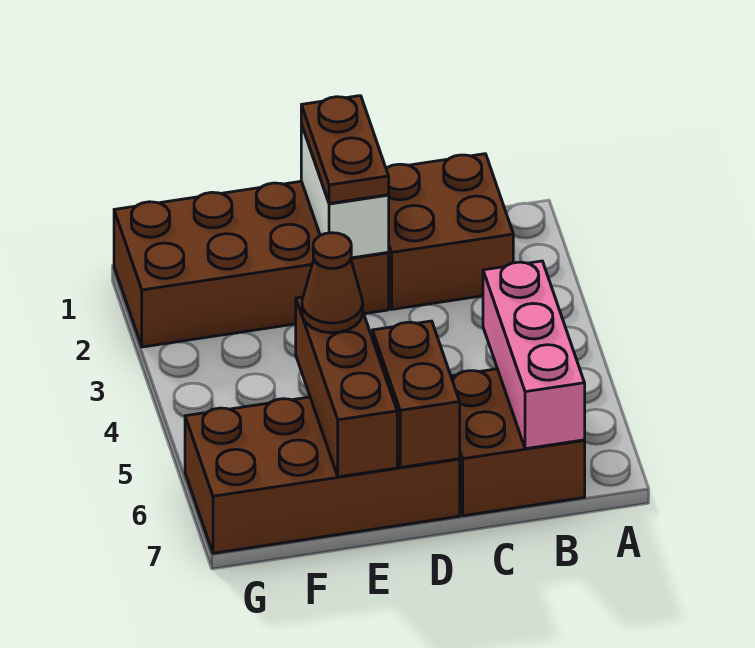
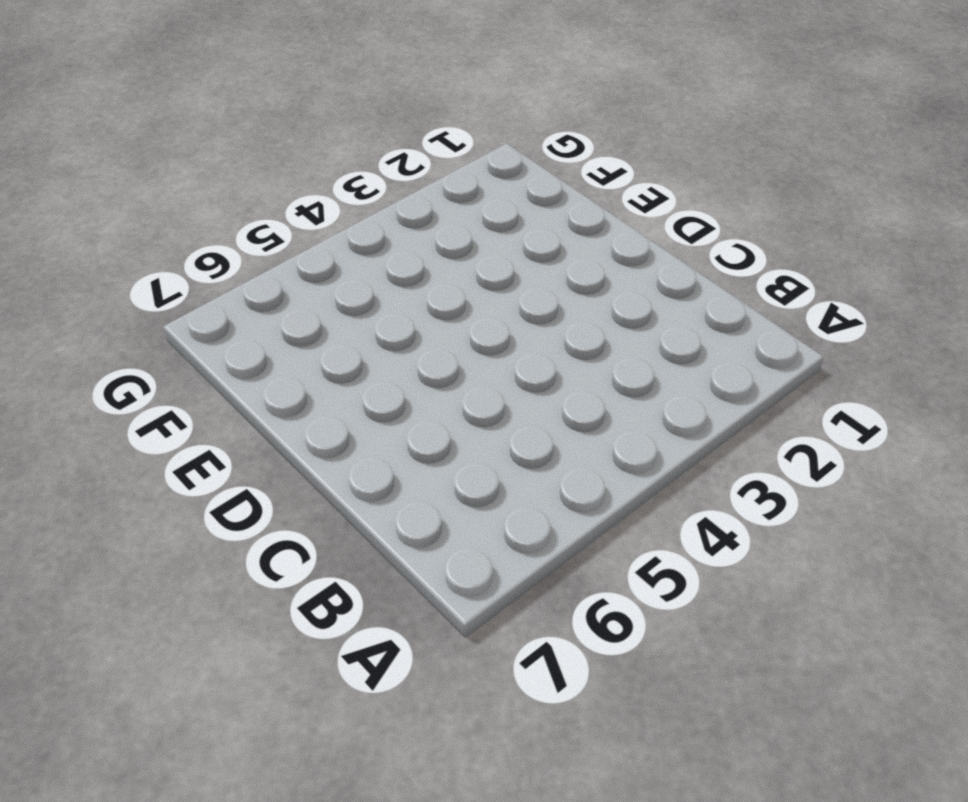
none -> brown 2x2 brick [386,154,513,309]
none -> brown 2x2 brick [451,369,585,516]

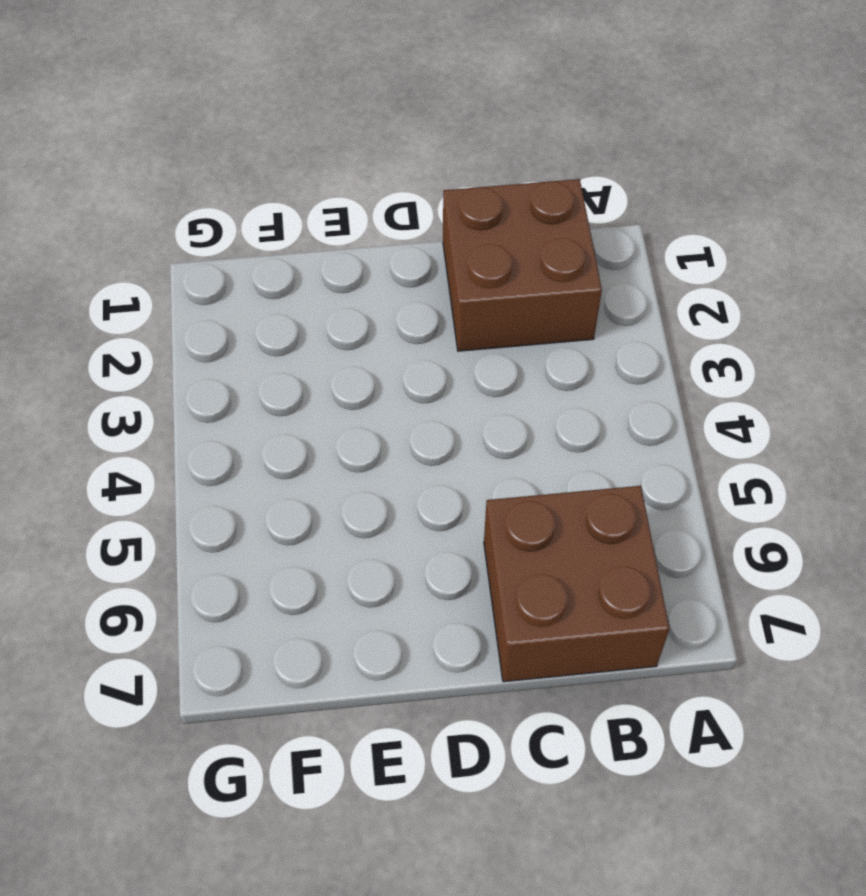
none -> brown 2x4 brick [114,181,389,347]
none -> brown 2x4 brick [185,397,460,553]

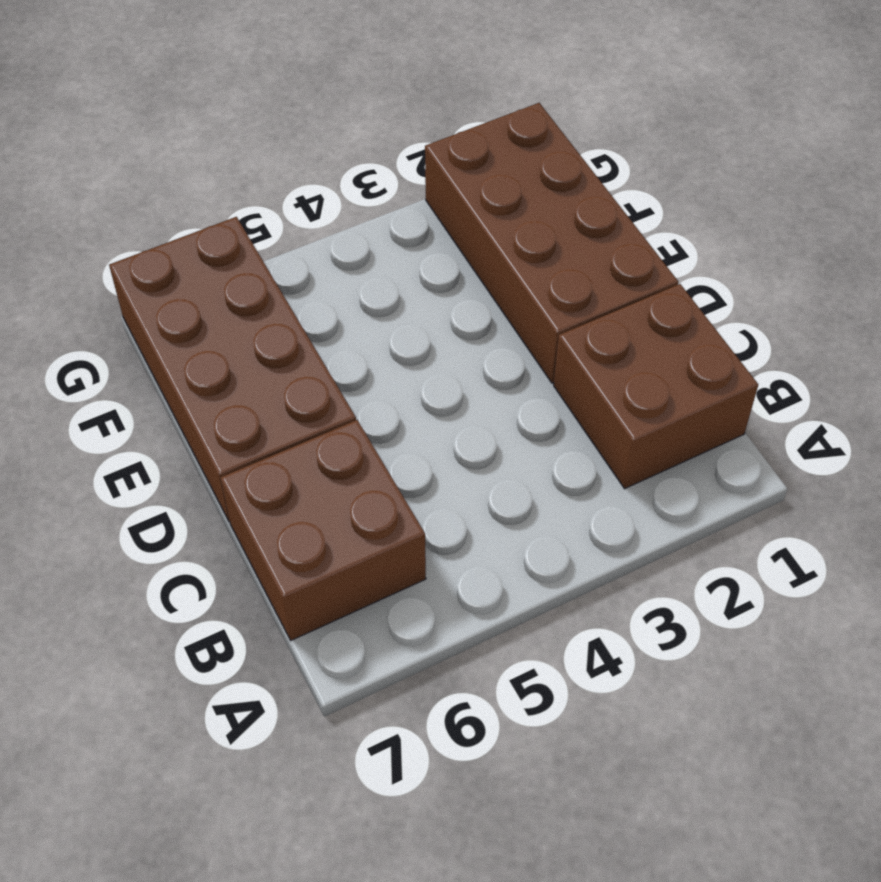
none -> pink 1x3 brick [483,261,585,449]
none -> white 1x2 brick [301,124,389,258]

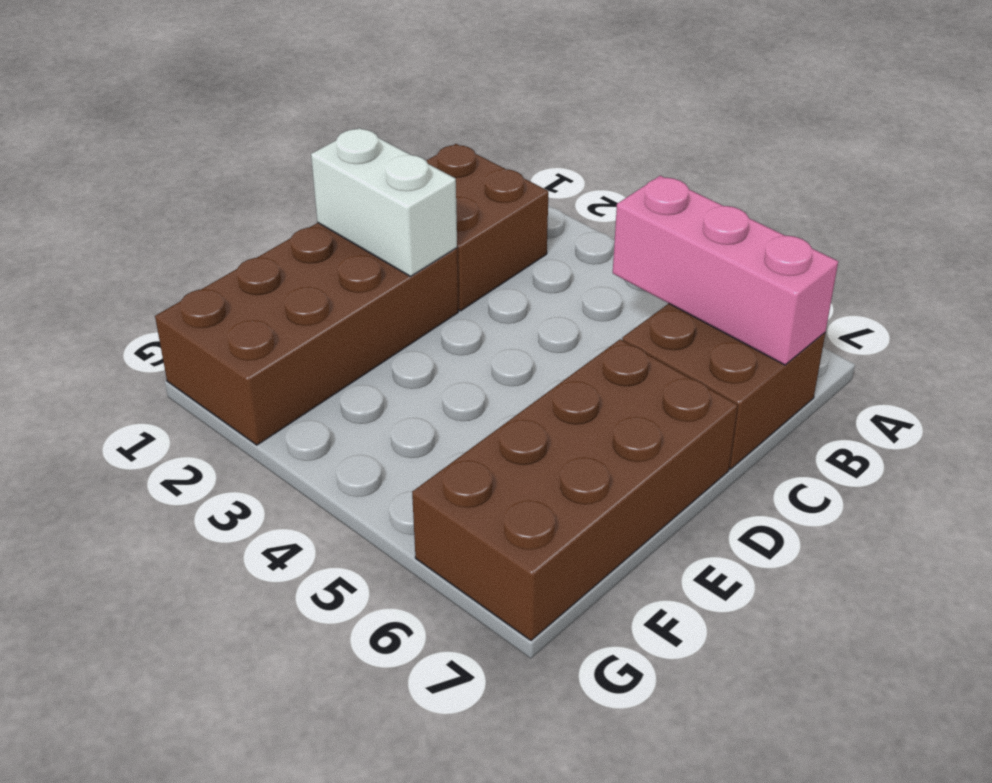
none -> brown 1x2 brick [372,321,460,467]
none -> brown 1x3 brick [296,297,397,477]

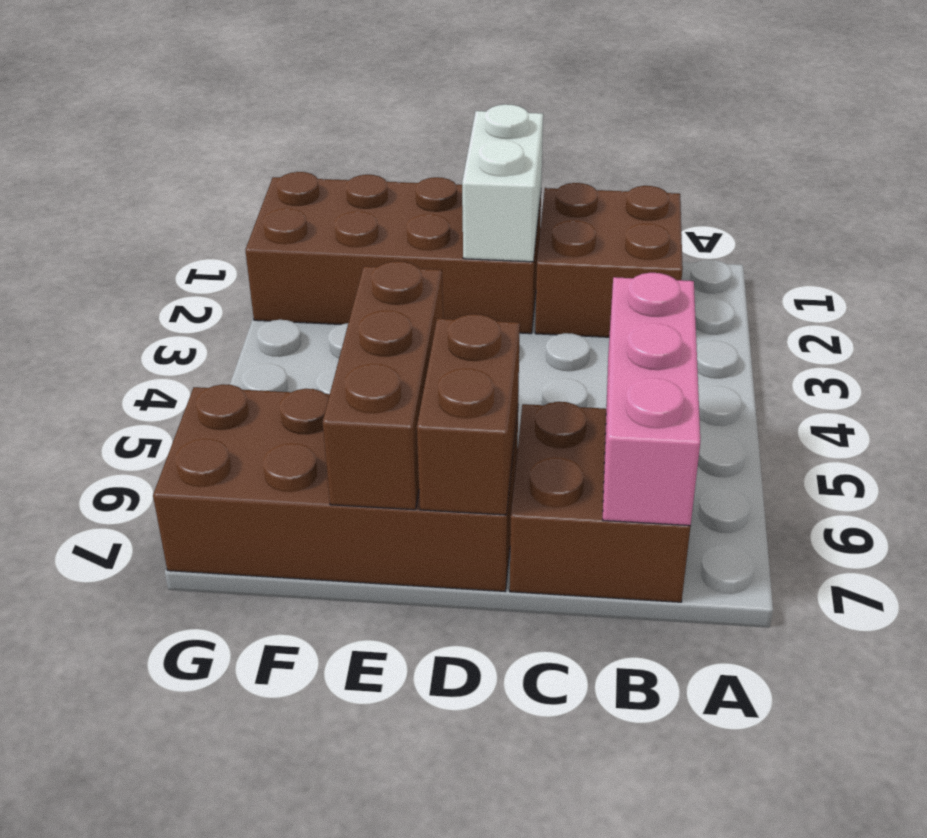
none -> brown 1x2 plate [301,96,389,204]
none -> brown 1x1 cone [302,233,363,333]

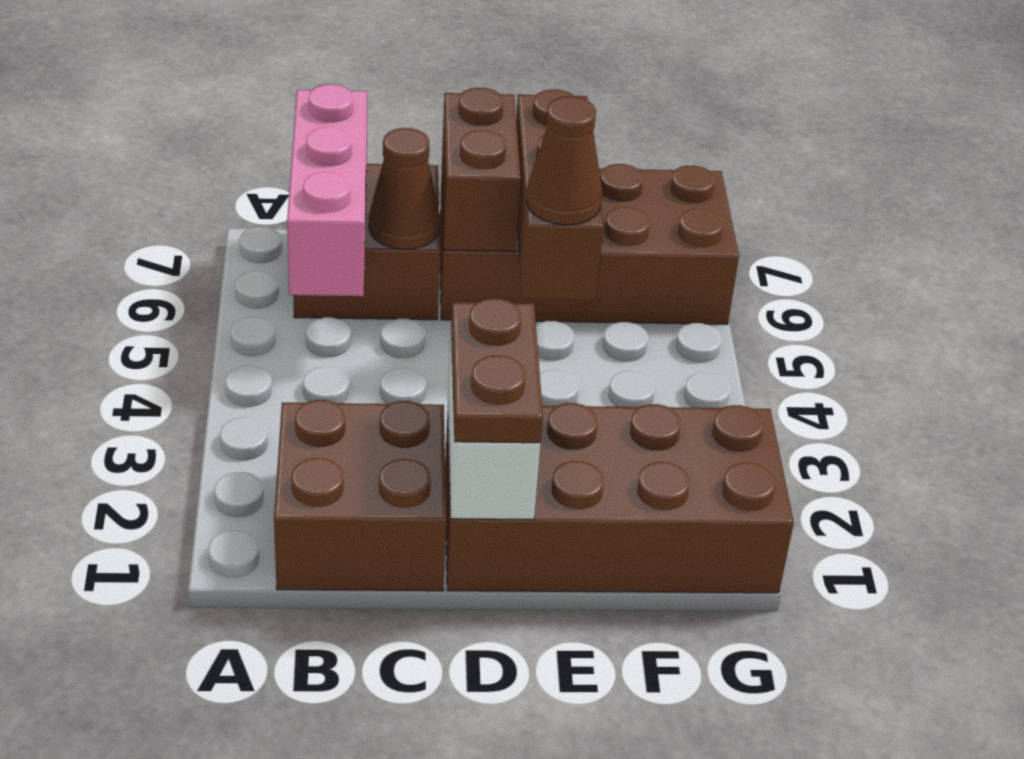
brown 1x1 cone [369,128,440,249] -> none

